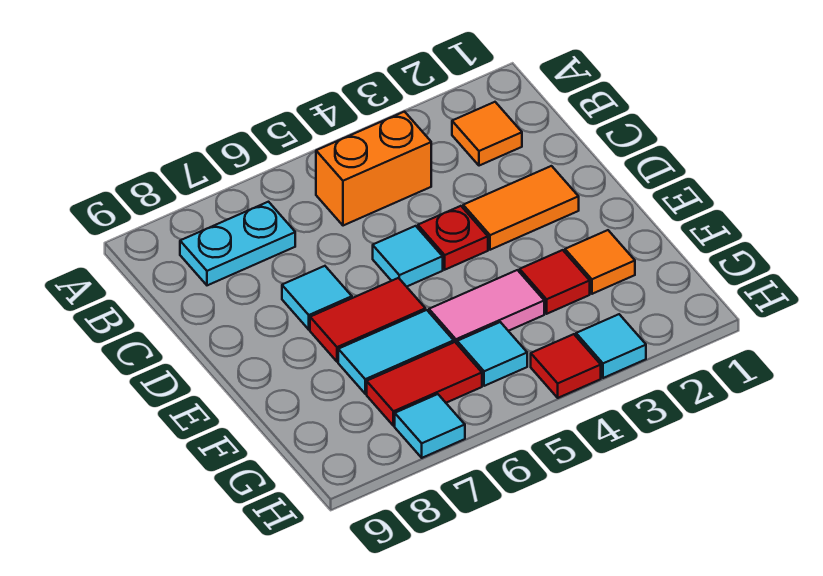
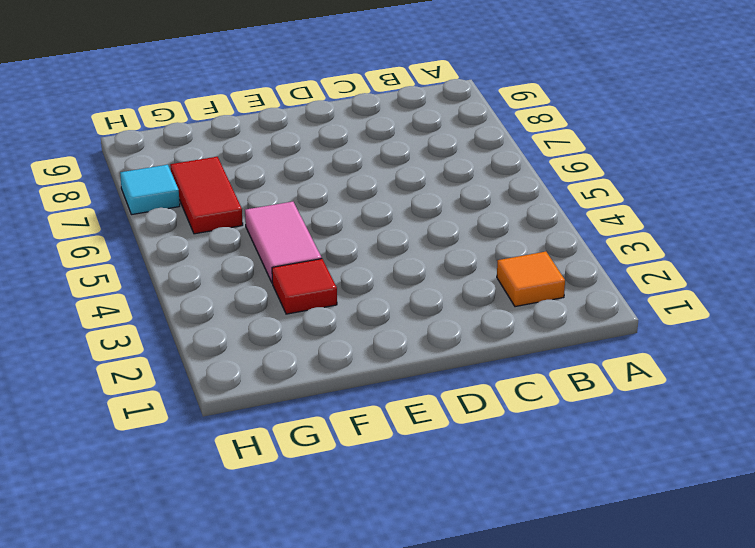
none -> orange 1x2 brick [316,112,431,226]
none -> cyan 1x2 plate [180,202,295,285]
none -> orange 1x2 tile [463,166,579,250]

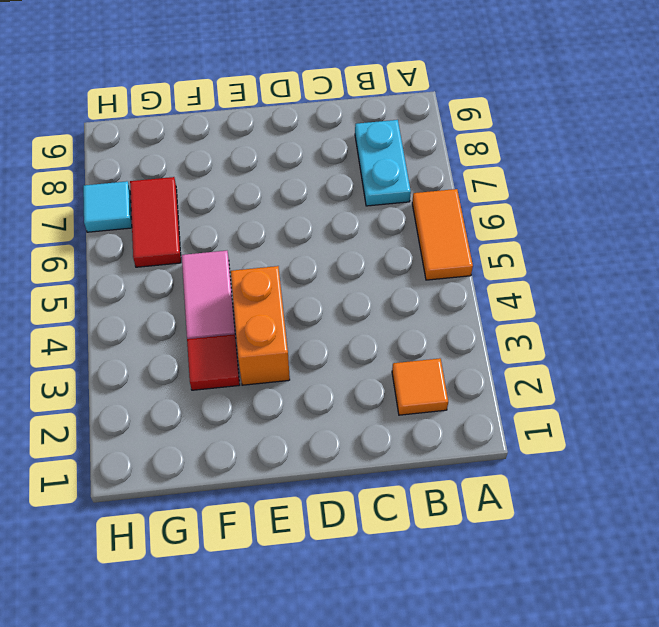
orange 1x2 tile [412,189,473,280] -> orange 1x2 tile moved to [463,166,579,250]
orange 1x2 brick [231,266,290,385] -> orange 1x2 brick moved to [316,112,431,226]
none -> red 1x1 plate [418,206,488,270]
none -> cyan 1x1 tile [373,226,443,287]
none -> cyan 1x1 tile [282,266,352,330]

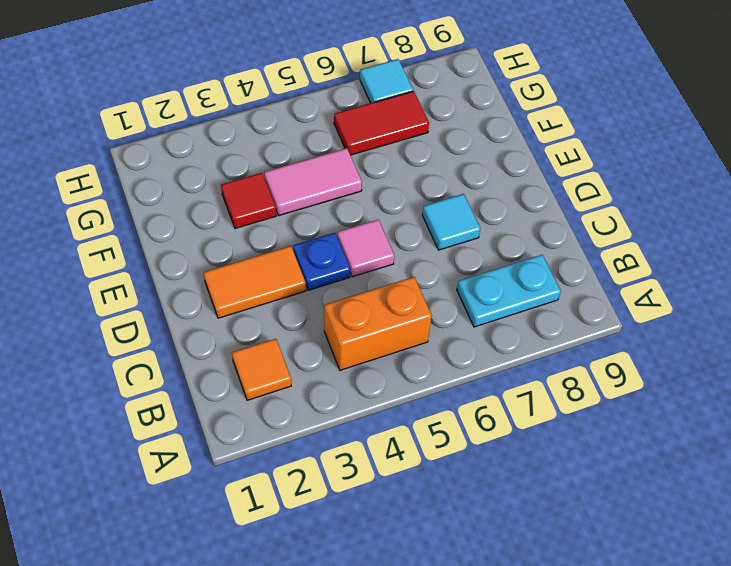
blue 1x1 plate [293,233,350,290] -> red 1x1 plate [418,206,488,270]
pink 1x1 tile [337,220,394,277] -> cyan 1x1 tile [373,226,443,287]
none -> red 1x2 tile [310,278,425,362]
none -> orange 1x1 tile [565,230,635,294]
none -> cyan 1x2 tile [338,310,454,394]

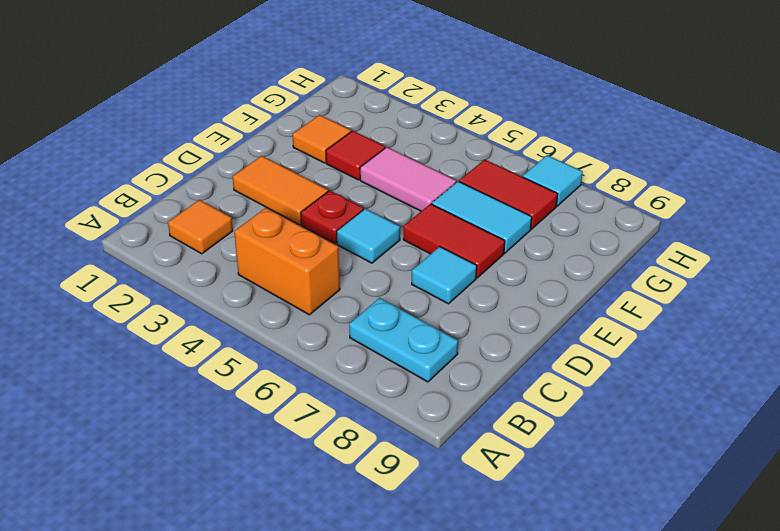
none -> cyan 1x1 tile [457,322,527,386]
none -> cyan 1x1 tile [576,314,646,378]
none -> red 1x1 tile [531,334,601,398]

